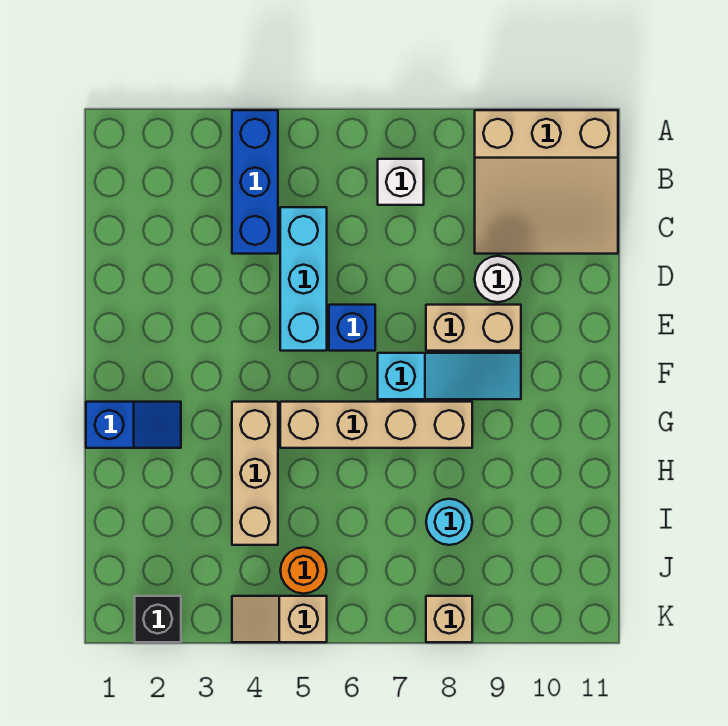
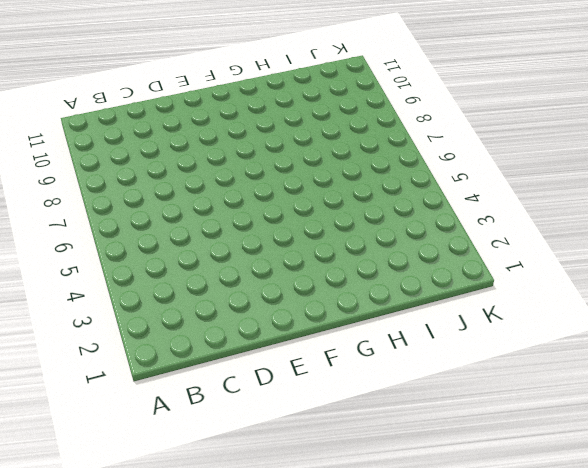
none -> blue 1x3 brick [232,110,278,254]
none -> tan 3x3 slope [475,110,618,254]
none -> white 1x1 brick [378,159,424,205]

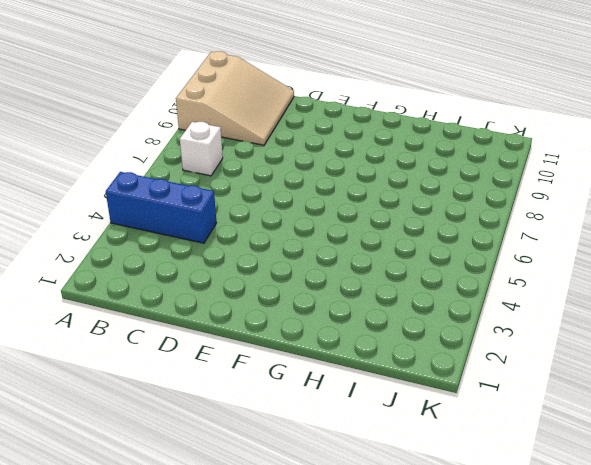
none -> cyan 1x3 brick [280,207,327,351]
none -> white 1x1 round brick [475,256,521,302]
none -> blue 1x1 brick [329,305,375,351]

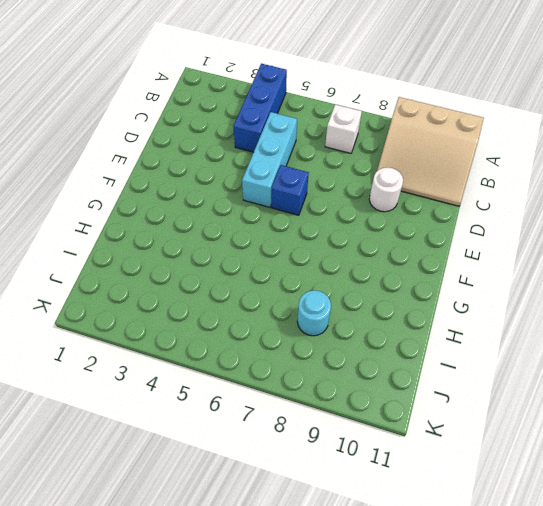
none -> tan 1x2 brick [426,305,521,351]
none -> cyan 1x3 slope [378,353,521,399]
none -> blue 1x2 slope [86,402,181,448]

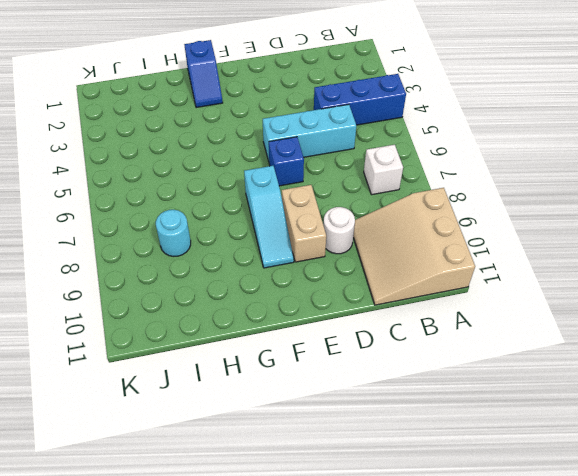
none -> tan 1x3 brick [232,402,278,545]
none -> tan 1x4 brick [280,402,472,448]
none -> orange 1x1 round brick [280,547,327,594]

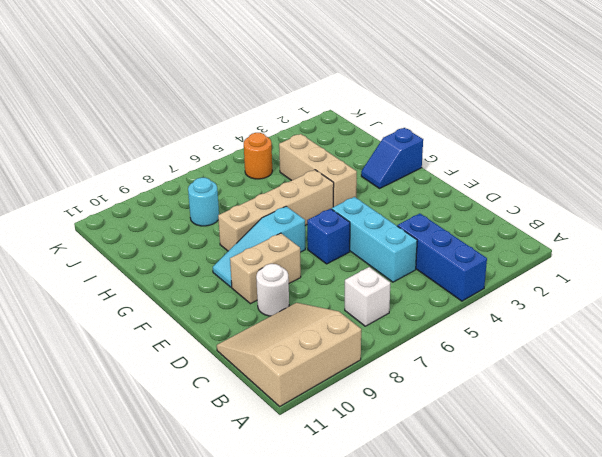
none -> black 1x1 brick [135,596,181,642]
none -> tan 1x2 slope [232,596,327,642]
none -> tan 1x1 brick [426,596,472,642]

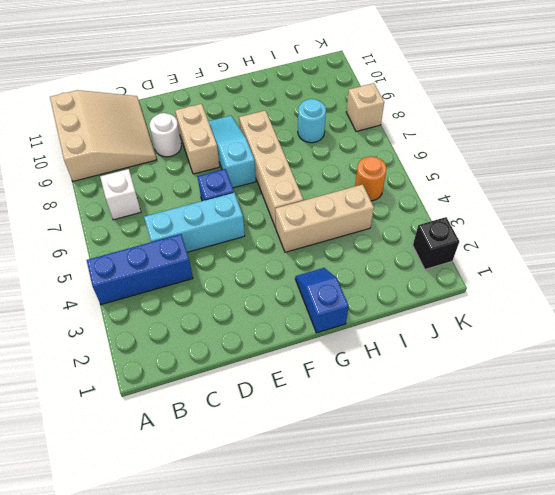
none -> tan 1x2 slope [232,596,327,642]

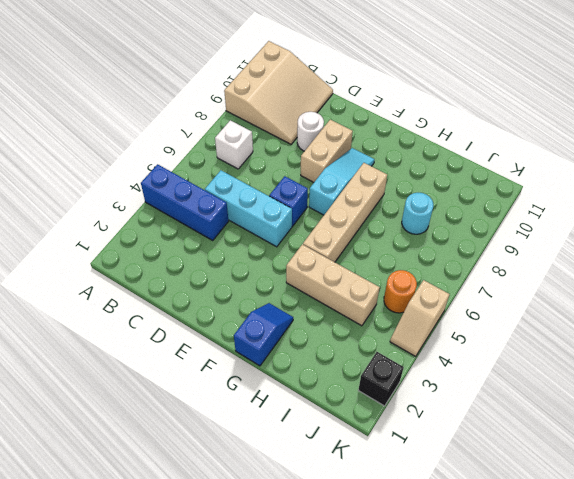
none -> tan 1x1 brick [426,596,472,642]

